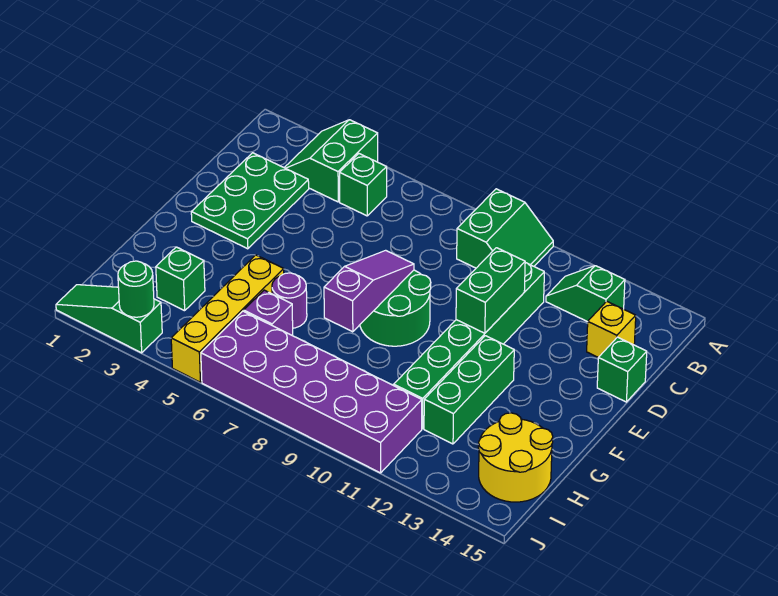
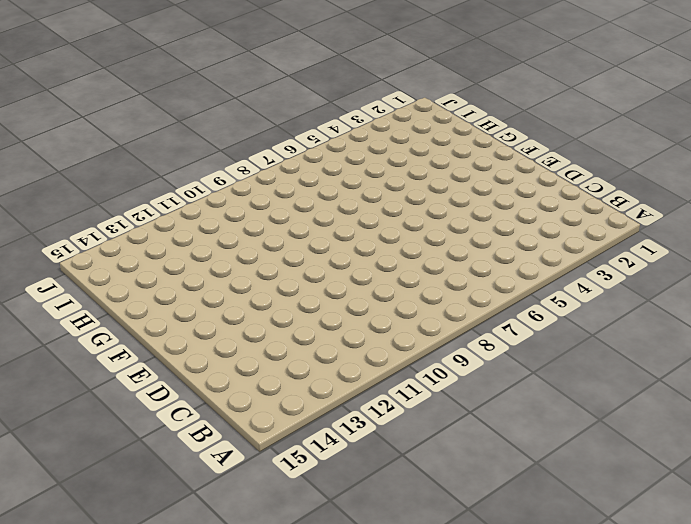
none -> green 2x2 slope [284,120,378,202]
none -> green 2x2 slope [457,189,553,268]
none -> green 1x1 brick [340,154,387,216]

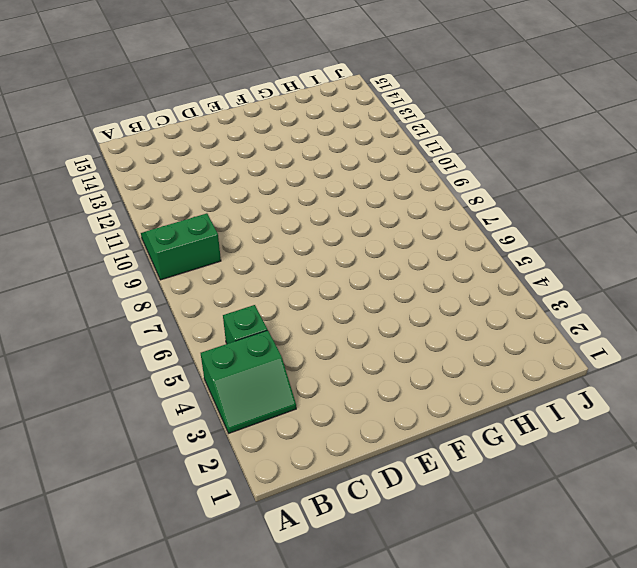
none -> green 1x2 slope [546,266,625,322]
none -> green 2x3 plate [191,153,309,249]
none -> green 1x6 brick [394,263,544,429]

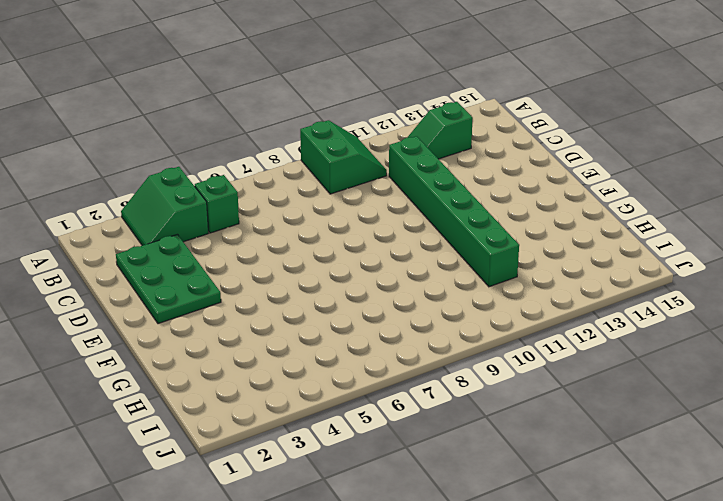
none -> yellow 1x1 brick [587,301,636,357]
none -> green 1x1 brick [597,337,647,402]
none -> green 2x2 round brick [360,270,431,346]

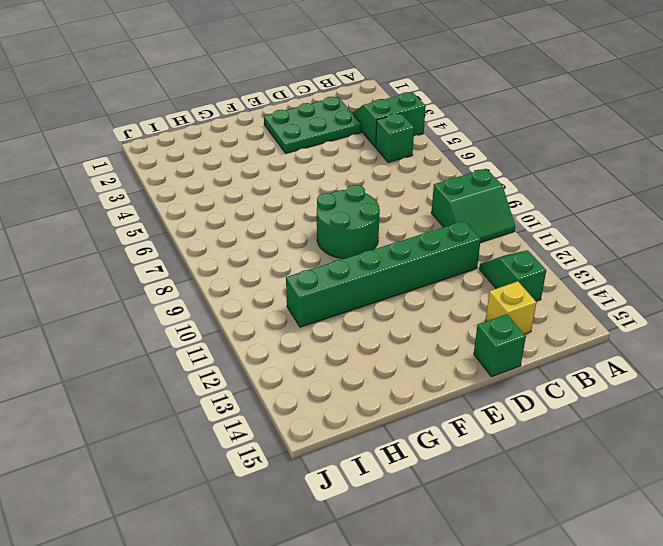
none -> green 1x3 brick [424,336,514,444]
none -> yellow 1x4 brick [171,255,284,382]
none -> purple 1x1 round brick [272,273,307,328]

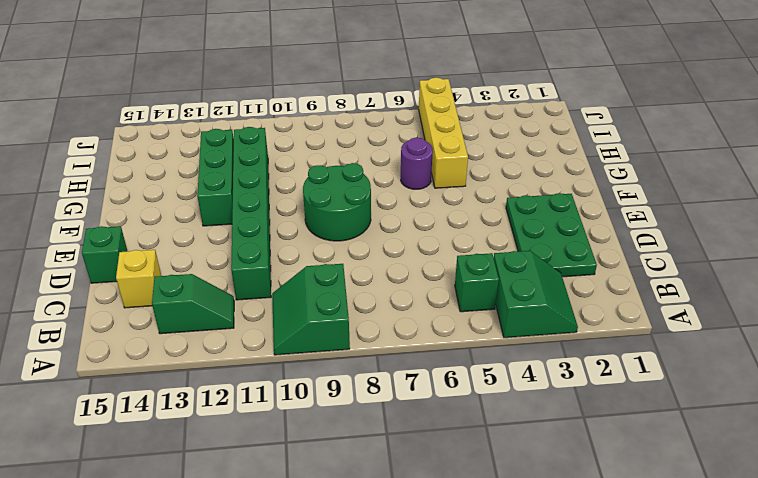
none -> green 1x1 brick [156,247,205,311]
none -> purple 1x1 brick [244,290,293,335]
none -> yellow 2x2 round brick [478,413,553,502]

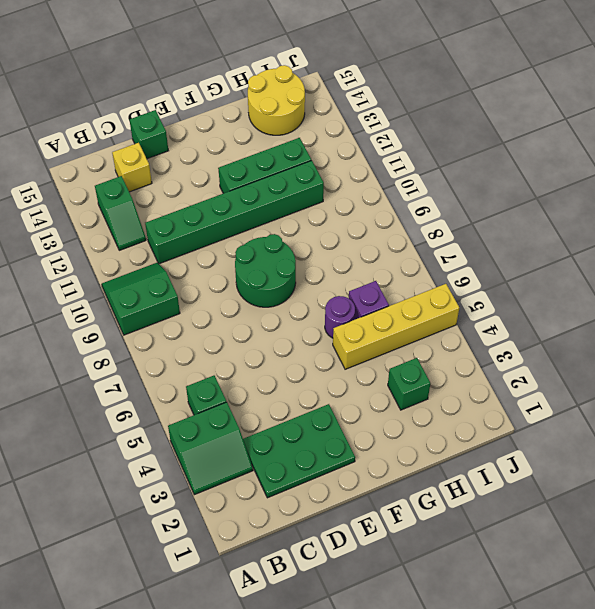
none -> purple 2x6 brick [201,311,422,473]
none -> green 1x3 slope [56,285,162,353]
none -> green 1x2 brick [456,248,525,333]

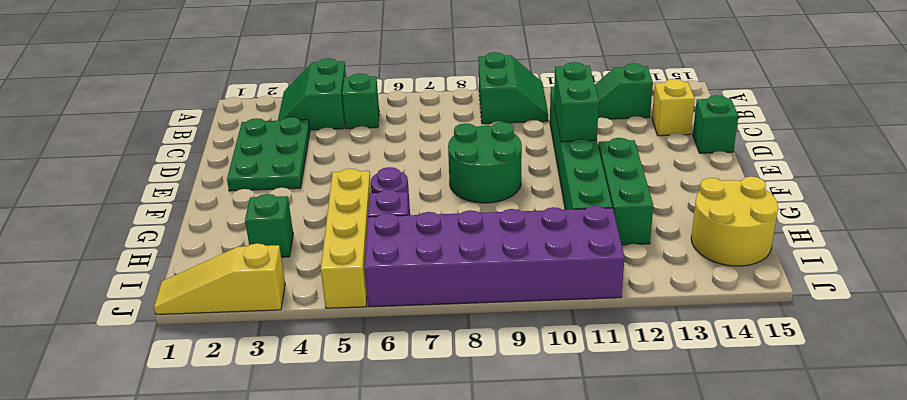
yellow 1x3 slope [154,243,285,315] -> green 1x3 slope [56,285,162,353]
none -> purple 1x3 slope [324,250,414,332]
none -> green 1x1 round brick [118,261,154,317]

